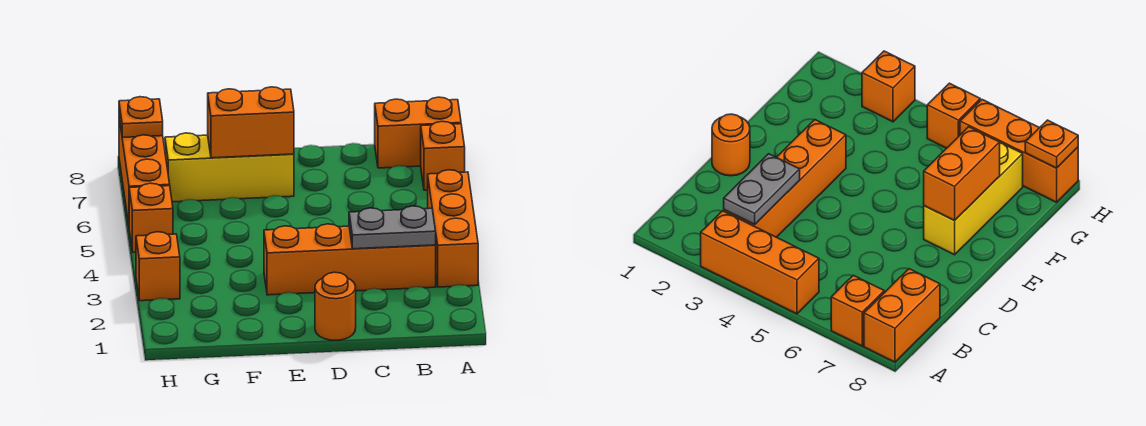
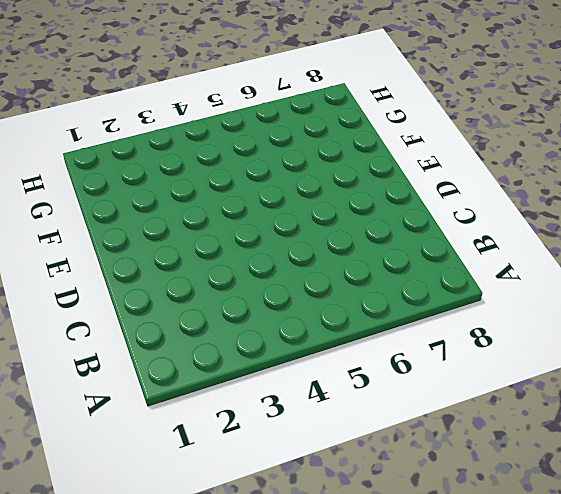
none -> orange 1x3 brick [428,170,478,287]
none -> orange 1x1 brick [421,121,465,190]
none -> orange 1x2 brick [375,97,461,168]

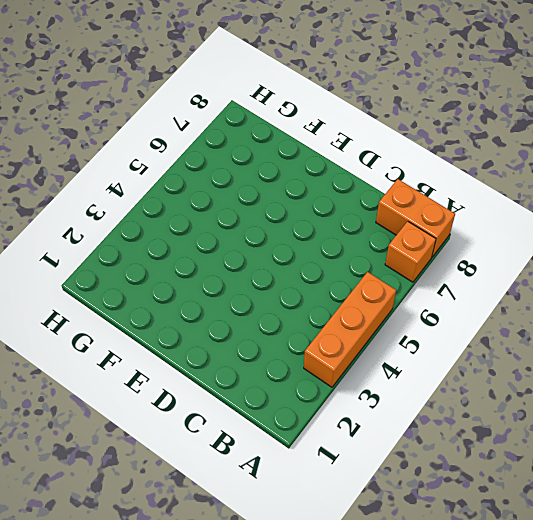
none -> orange 1x4 brick [264,224,436,295]
none -> orange 1x1 round brick [315,272,356,340]
none -> yellow 1x3 brick [165,133,294,202]

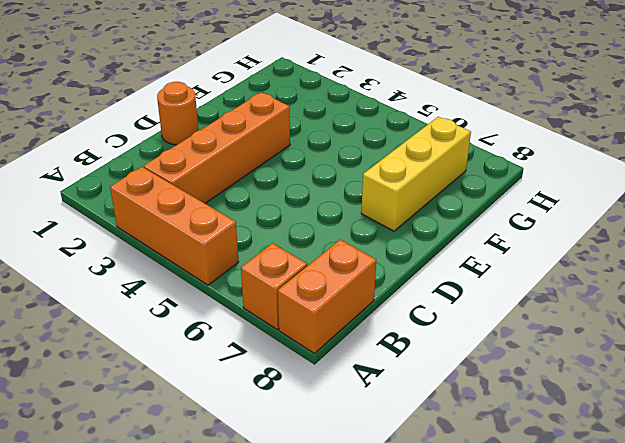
none -> orange 1x1 brick [136,232,180,301]
none -> orange 1x1 brick [129,183,173,252]
none -> orange 1x3 brick [119,118,170,224]

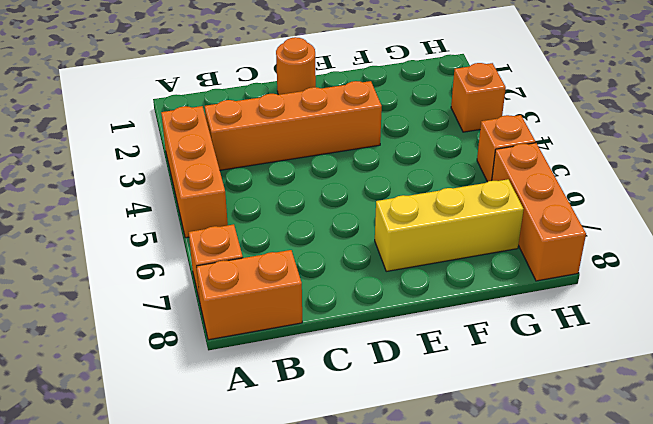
none -> grey 1x2 plate [349,206,436,249]
none -> orange 1x2 brick [208,87,294,158]
none -> orange 1x1 plate [119,97,163,138]

